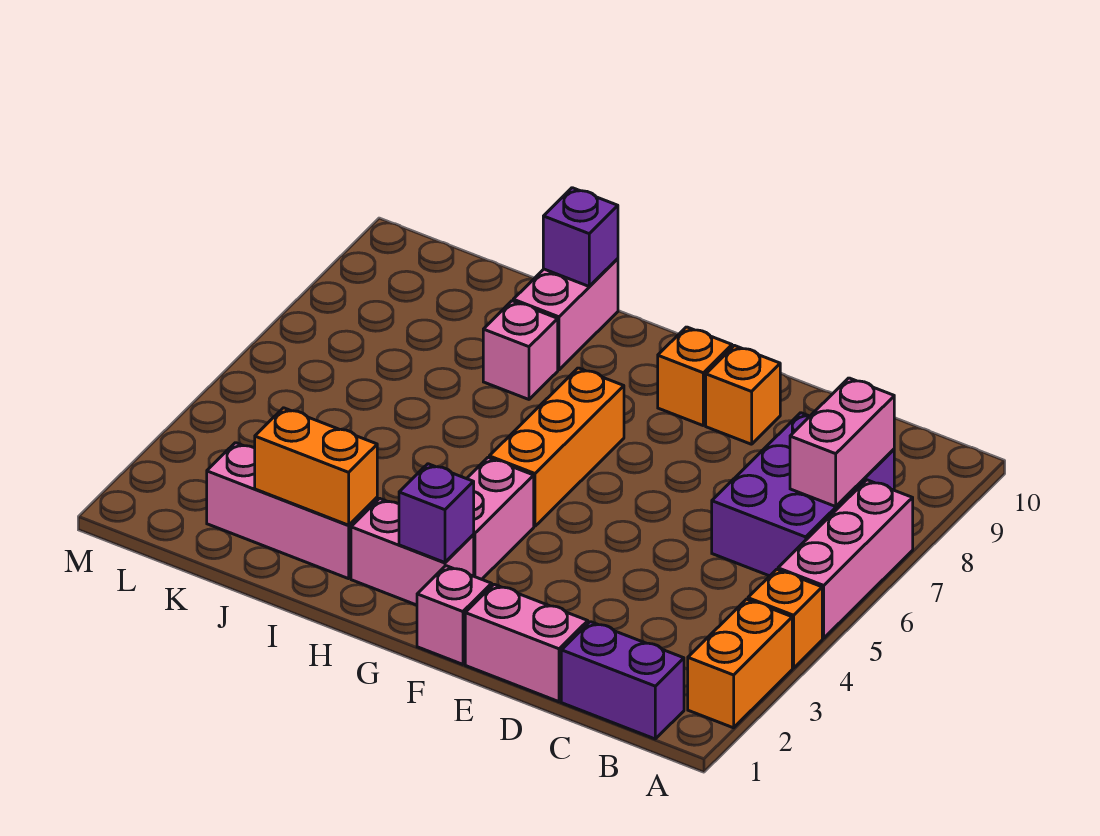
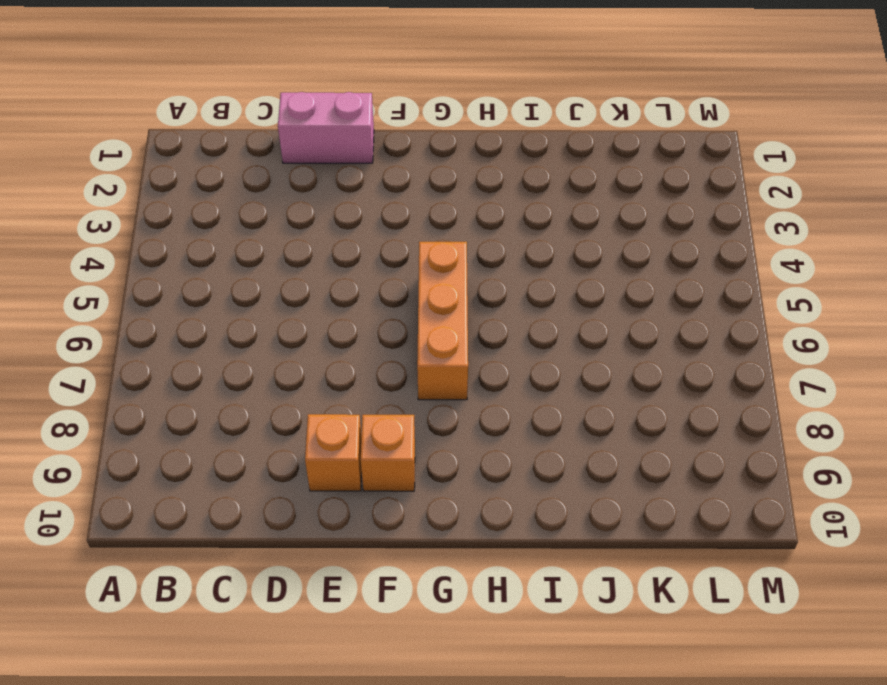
none -> orange 1x2 brick [688,599,792,728]
none -> orange 1x1 brick [748,569,822,668]
none -> pink 1x3 brick [778,480,913,638]

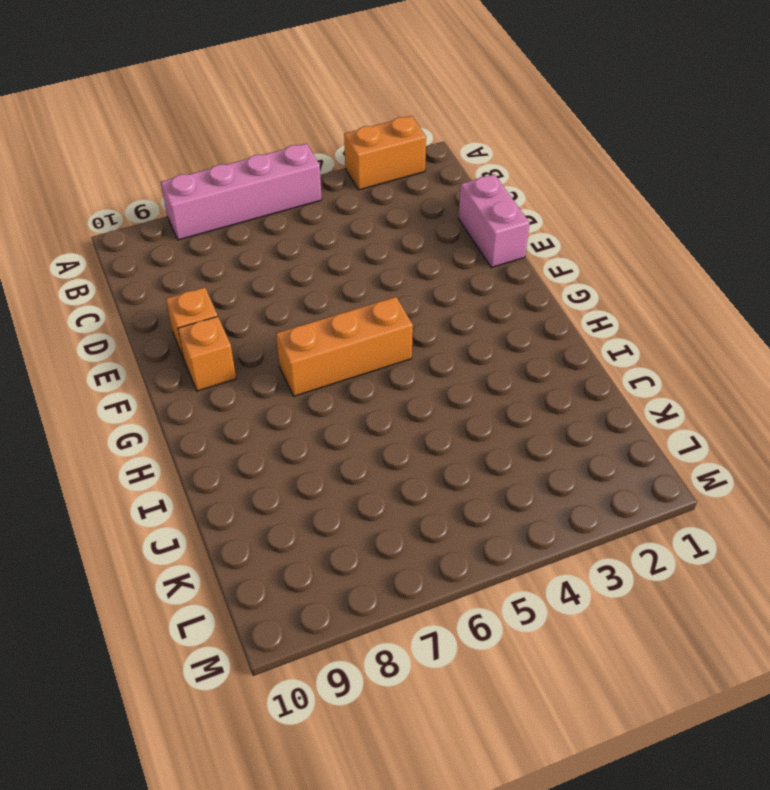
pink 1x4 brick [161,143,322,240] -> pink 1x3 brick [778,480,913,638]
none -> orange 1x1 brick [748,569,822,668]
none -> purple 1x2 brick [561,622,684,739]
none -> purple 2x3 brick [712,413,894,576]

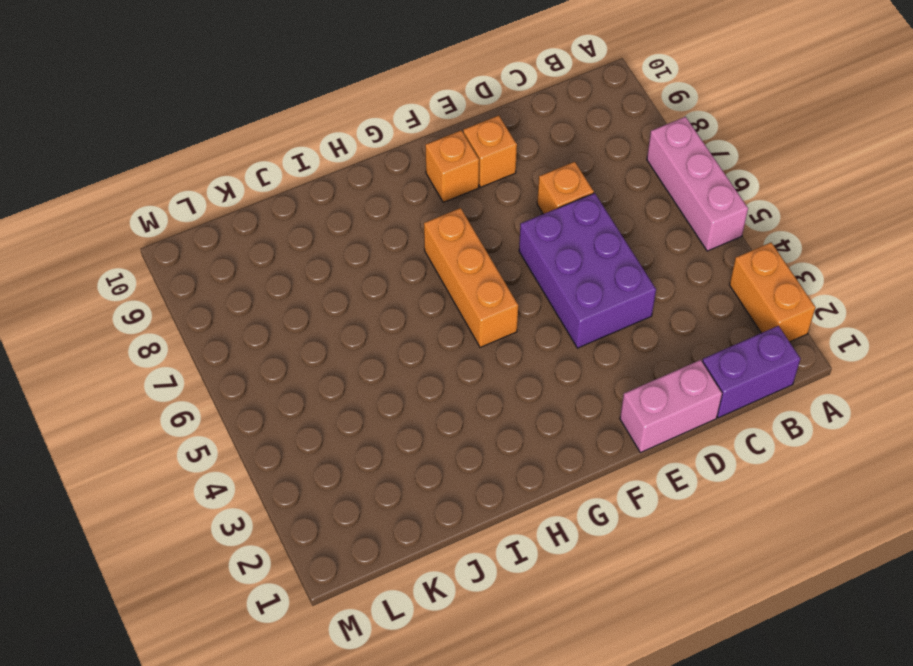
purple 2x3 brick [519,193,656,348] -> purple 2x3 brick moved to [712,413,894,576]
orange 1x1 brick [537,162,594,214] -> orange 1x1 brick moved to [748,569,822,668]
none -> pink 1x1 brick [417,566,492,664]
none -> pink 1x2 brick [351,498,474,605]
none -> pink 1x2 brick [467,458,534,579]

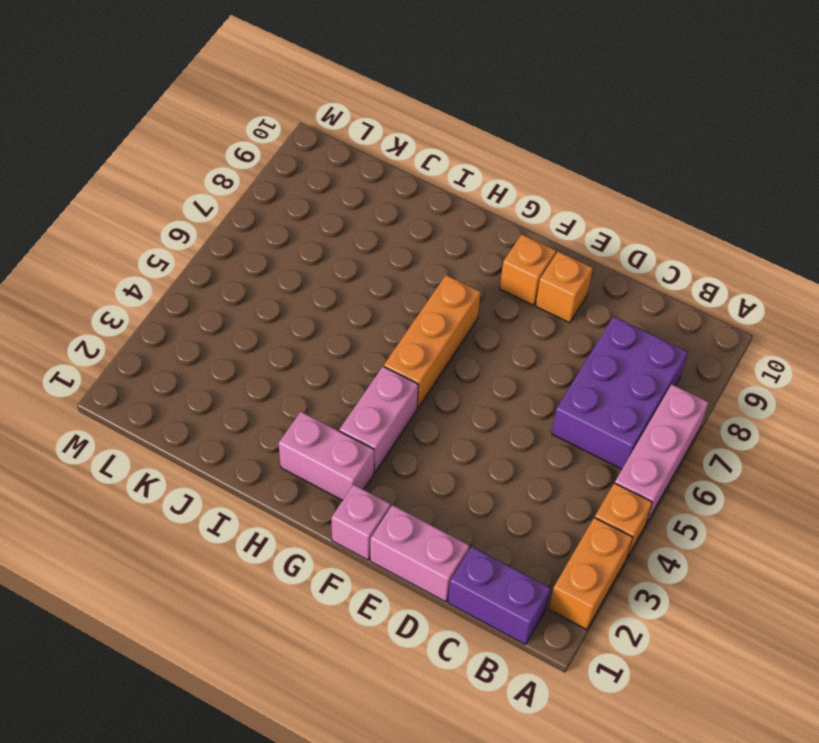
none -> pink 1x3 brick [207,443,377,579]
none -> pink 1x1 brick [483,301,558,399]
none -> pink 1x2 brick [513,259,618,370]

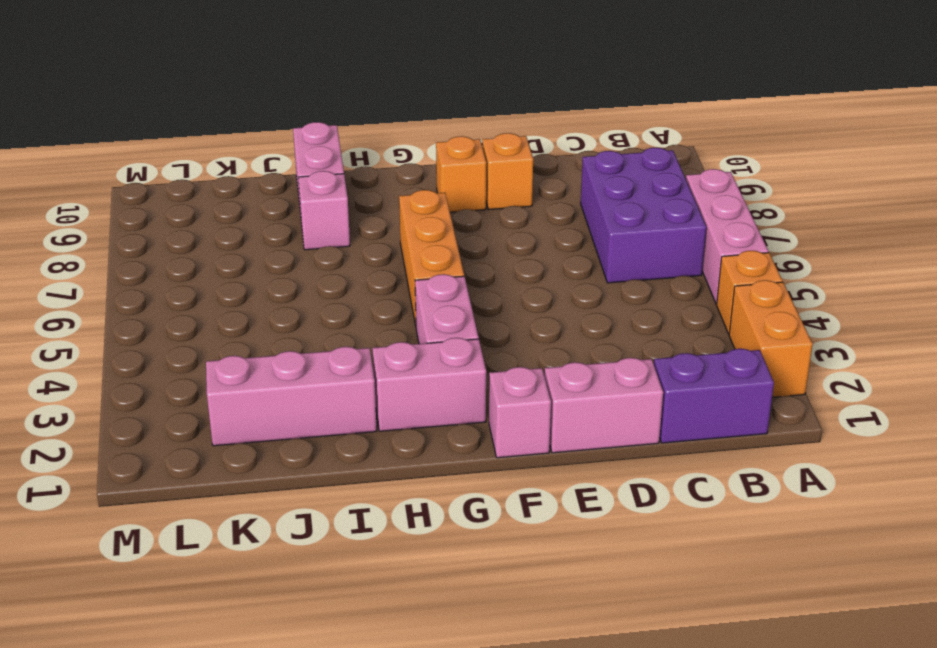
none -> pink 1x2 brick [790,378,894,506]
none -> purple 1x1 brick [399,464,474,563]
none -> orange 1x2 brick [255,408,377,525]

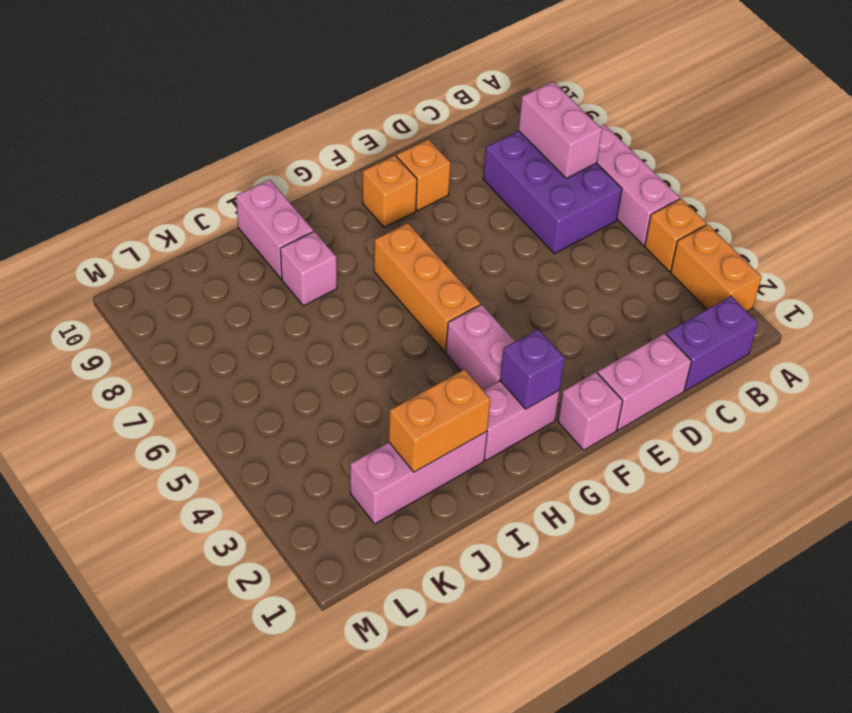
none -> purple 1x1 brick [543,188,618,286]

